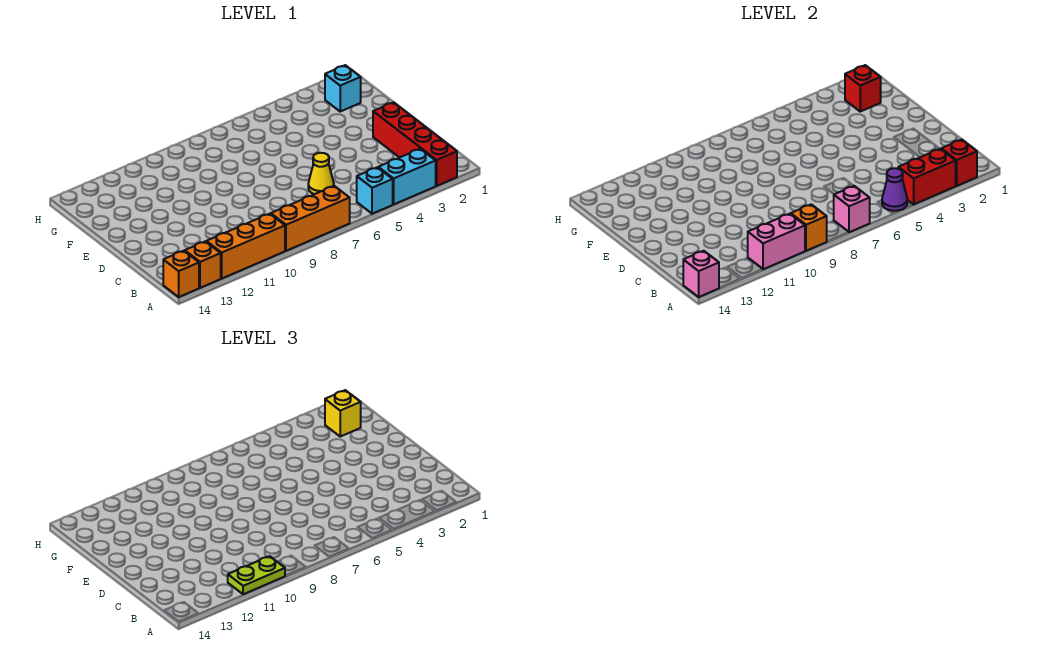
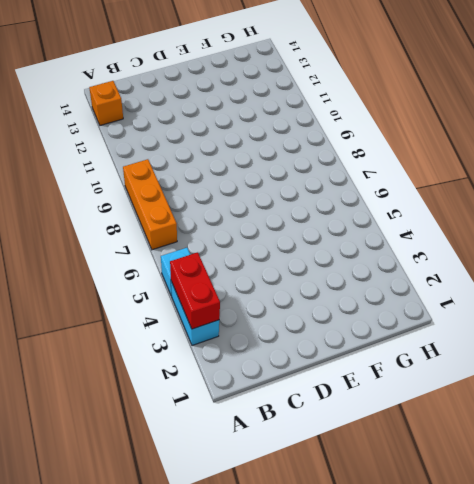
none -> red 1x4 brick [373,102,457,186]
none -> orange 1x3 brick [206,214,285,278]
none -> orange 1x1 brick [163,251,199,297]

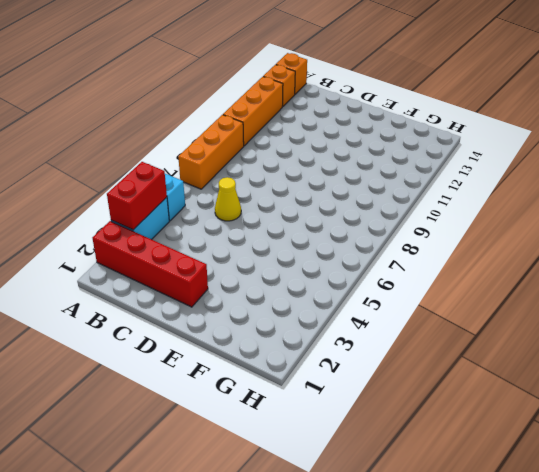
none -> cyan 1x1 brick [325,65,361,111]
none -> red 1x1 brick [941,140,977,186]
none -> purple 1x1 cone [882,168,907,211]

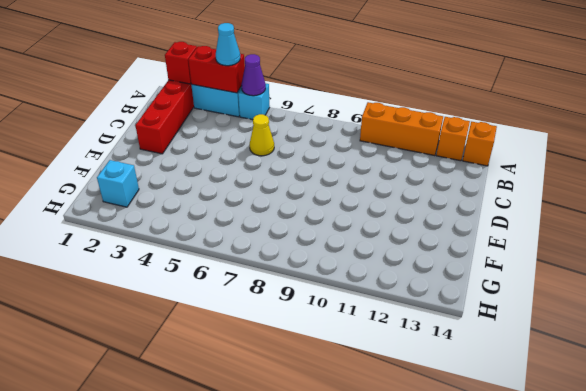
cyan 1x1 cone [216,23,240,66] -> none
none -> orange 1x3 brick [271,186,350,251]
none -> pink 1x1 brick [834,186,870,232]
none -> orange 1x1 brick [791,204,827,251]

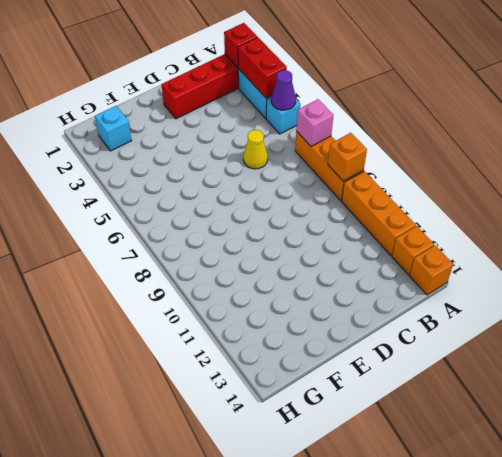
none -> pink 1x2 brick [748,214,805,269]
none -> pink 1x1 brick [683,251,719,297]
none -> red 1x1 brick [845,65,881,111]

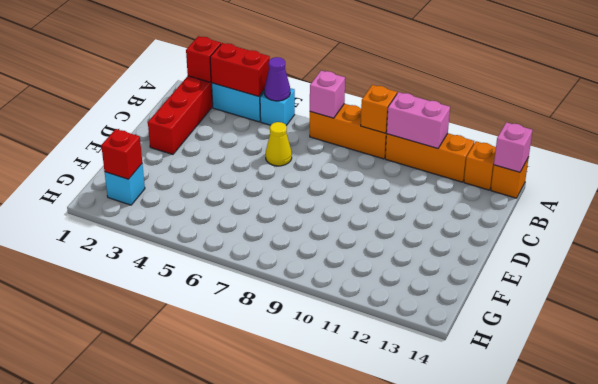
none -> lime 1x2 plate [228,556,285,594]
none -> yellow 1x1 brick [325,390,361,436]

